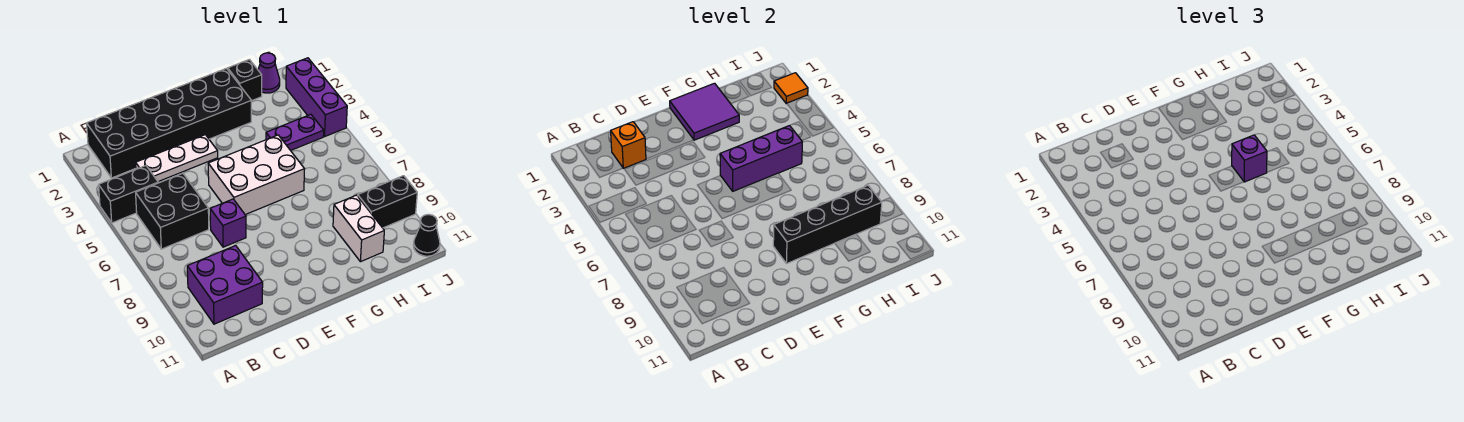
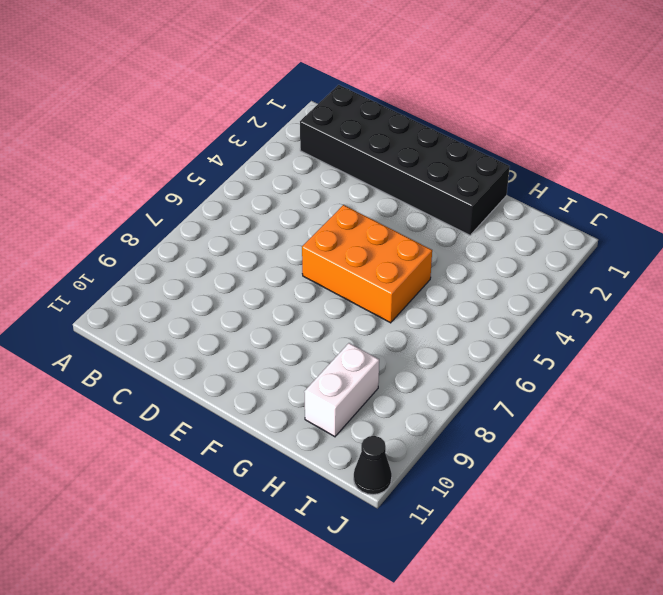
orange 2x3 brick [302,205,432,323] -> white 2x3 brick [208,135,305,215]
none -> black 1x2 brick [99,166,158,223]
none -> black 2x2 brick [136,173,209,249]
none -> purple 2x2 brick [187,246,263,324]

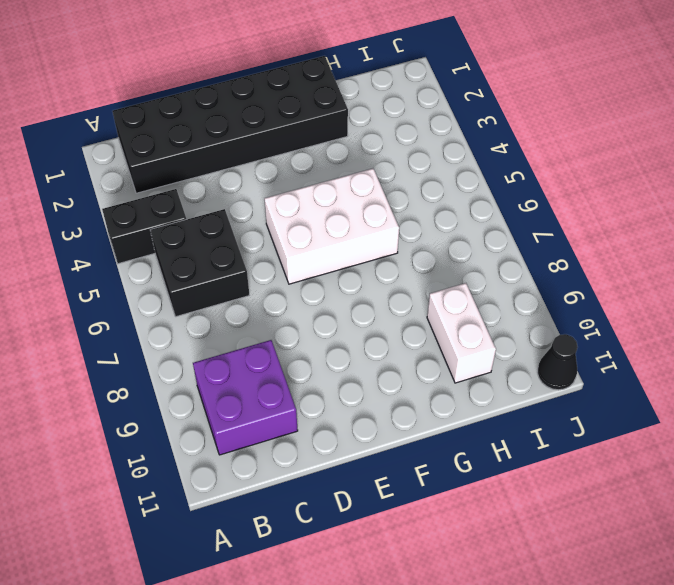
none -> white 1x3 plate [136,135,218,182]
none -> purple 1x1 brick [210,199,246,247]
none -> black 1x1 brick [228,60,262,101]

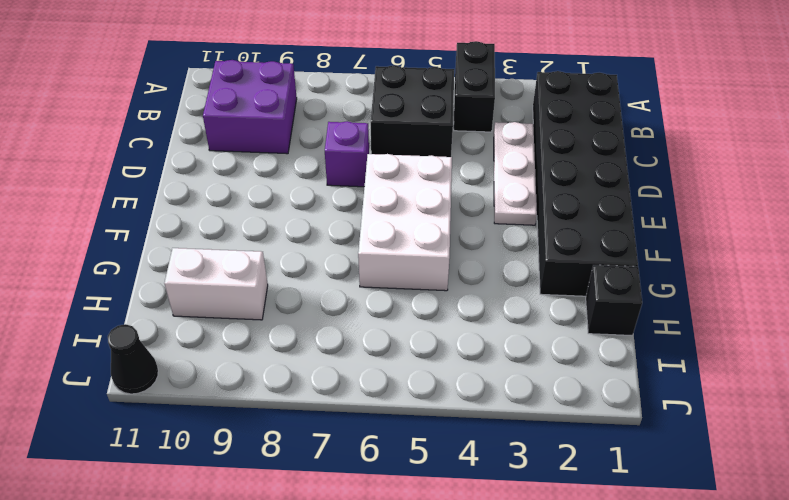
none -> purple 1x2 plate [266,114,324,150]
none -> purple 1x1 cone [258,53,280,93]
none -> black 1x2 brick [358,176,417,228]

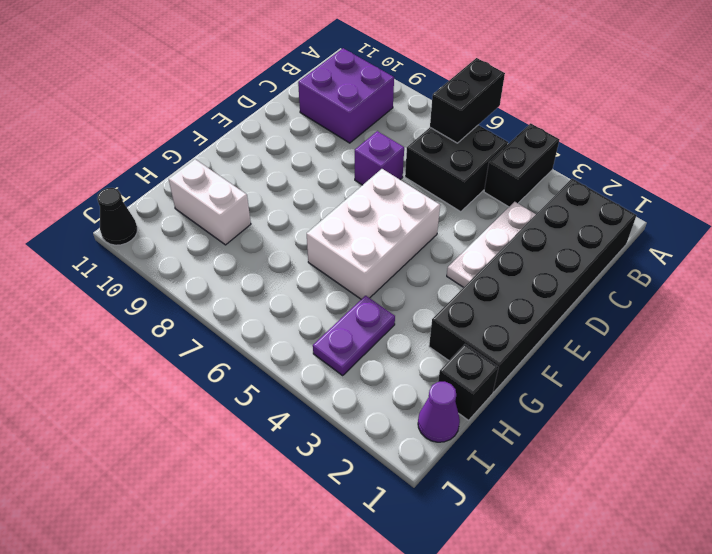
black 1x2 brick [430,58,505,143] -> black 1x2 brick moved to [358,176,417,228]
none -> purple 1x3 brick [286,58,347,136]
none -> orange 1x1 brick [611,122,646,168]
none -> purple 2x2 tile [670,83,739,140]

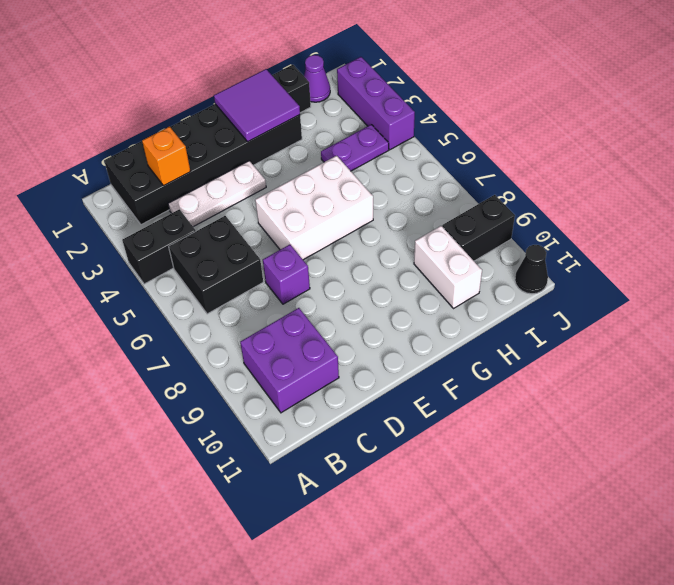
none -> purple 1x3 brick [720,126,802,191]
none -> black 1x4 brick [773,186,882,264]
none -> orange 1x1 tile [774,73,808,104]

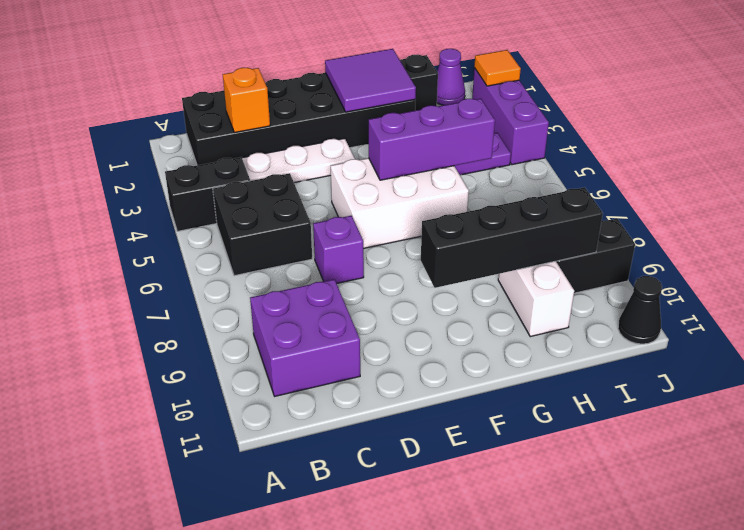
none -> purple 1x1 brick [1232,135,1267,182]

